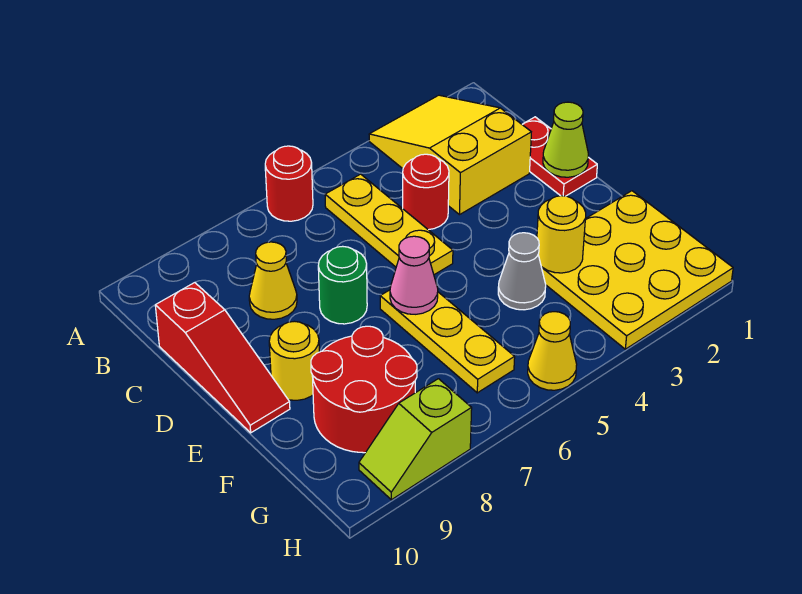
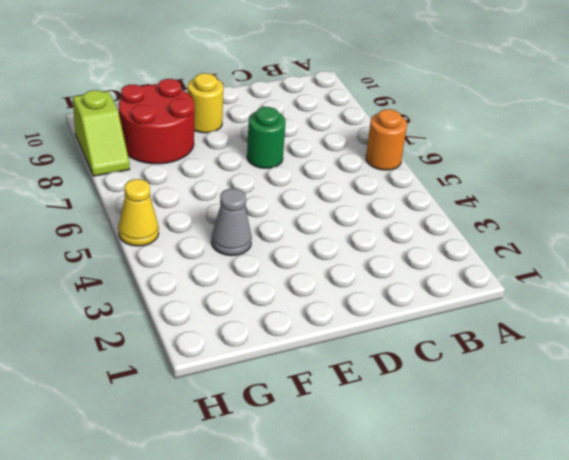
orange 1x1 round brick [366,109,407,170] -> red 1x1 round brick [265,146,313,221]
lime 1x2 slope [73,90,130,176] -> lime 1x2 slope turned to [359,379,472,500]
none -> yellow 2x3 slope [369,95,531,215]
none -> yellow 1x3 plate [325,174,453,275]
none -> red 1x2 plate [522,117,597,196]

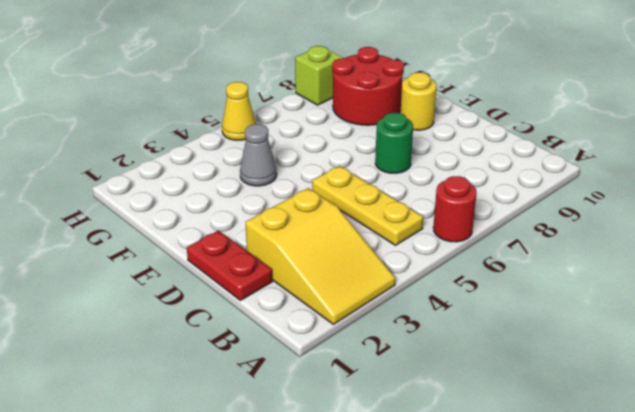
none -> red 1x1 round brick [403,154,449,230]
none -> yellow 1x1 cone [249,242,297,319]
none -> red 1x3 slope [155,283,290,433]

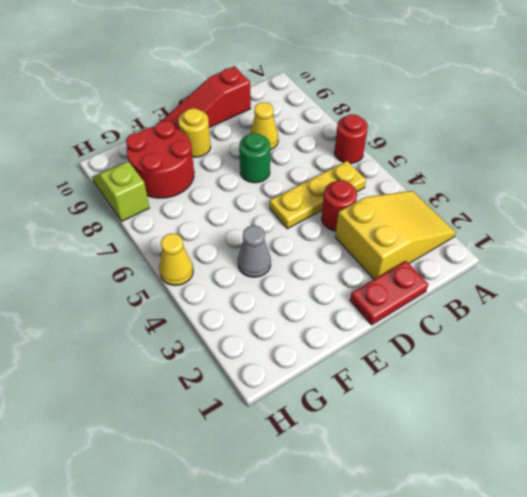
none -> yellow 1x3 plate [380,290,515,393]
none -> yellow 3x3 plate [542,191,733,349]
none -> lime 1x1 cone [543,102,588,177]

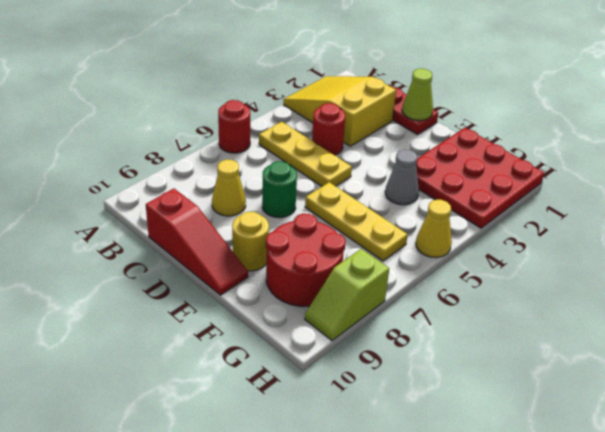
red 3x3 plate [416,128,544,228] -> yellow 3x3 plate [542,191,733,349]
none -> pink 1x1 cone [390,236,438,314]
none -> yellow 1x1 round brick [537,196,586,273]

